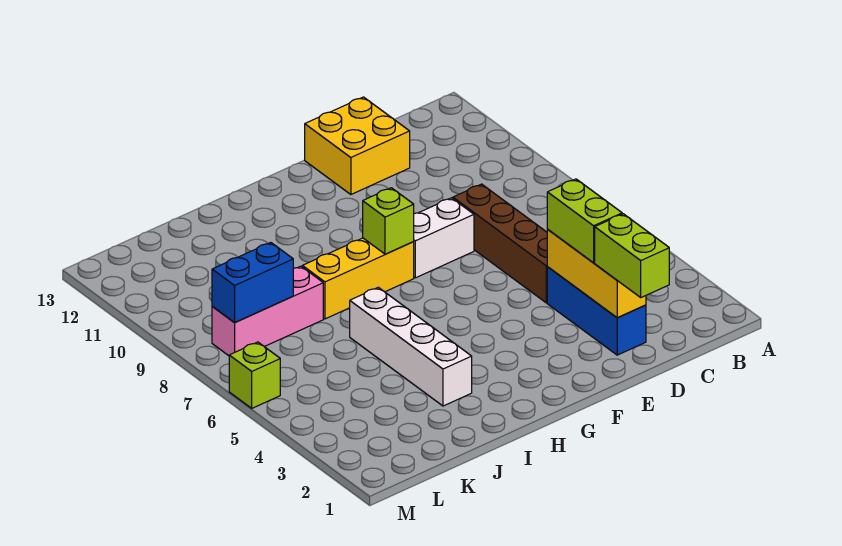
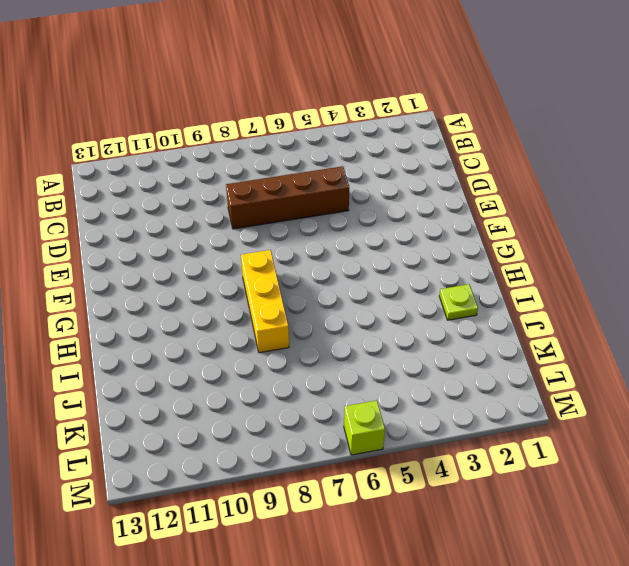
lime 1x1 plate [439,284,478,320] -> none
none -> blue 1x3 brick [547,267,646,355]
none -> yellow 2x2 brick [305,97,410,194]
none -> white 1x2 brick [413,198,474,278]

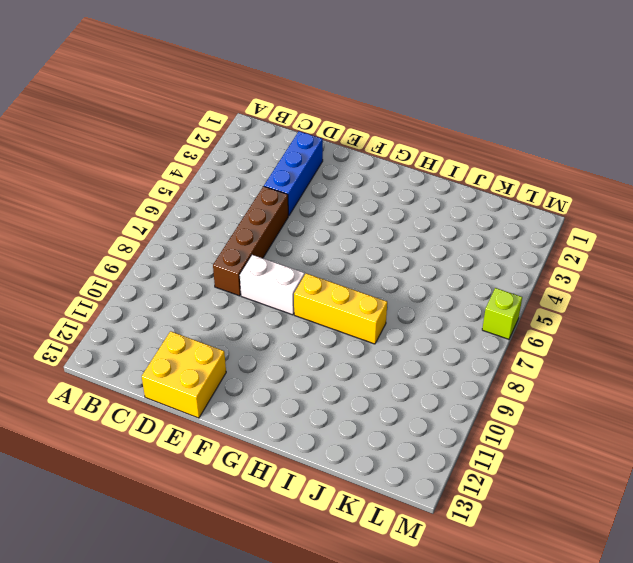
none -> white 1x4 brick [350,287,472,406]
none -> pink 1x3 brick [212,266,323,356]
none -> yellow 1x3 brick [547,230,646,318]

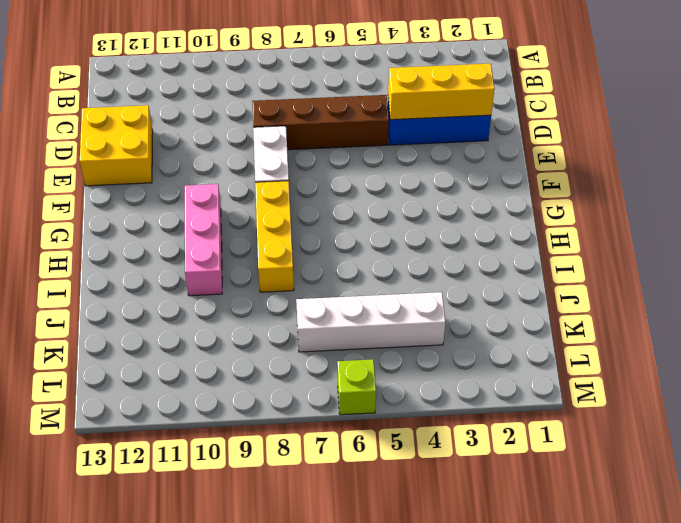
pink 1x3 brick [185,184,222,296] -> pink 1x3 brick moved to [212,266,323,356]
white 1x4 brick [296,292,445,352] -> white 1x4 brick moved to [350,287,472,406]
none -> lime 1x1 brick [363,188,414,254]
none -> blue 1x2 brick [212,243,293,323]
none -> lime 1x2 brick [595,214,669,297]

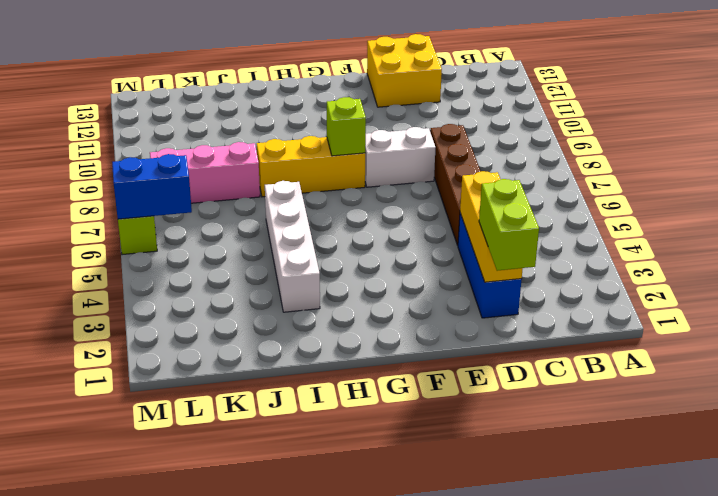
blue 1x2 brick [112,154,192,219] -> blue 1x2 brick moved to [212,243,293,323]
none -> lime 1x2 brick [547,179,622,263]

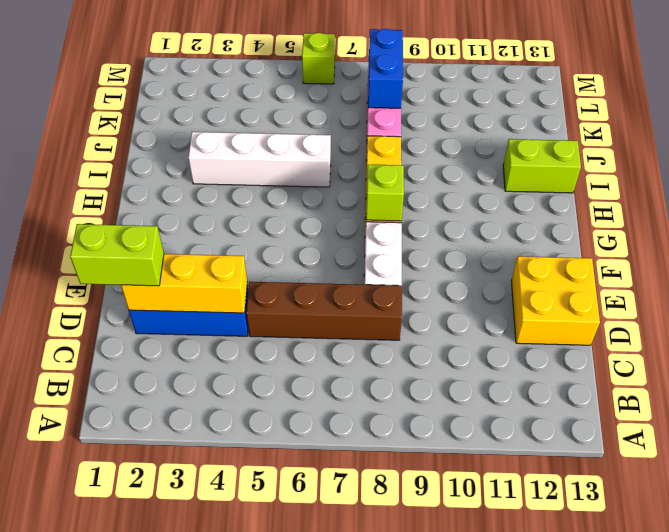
lime 1x2 brick [503,139,581,193] -> lime 1x2 brick moved to [547,179,622,263]

